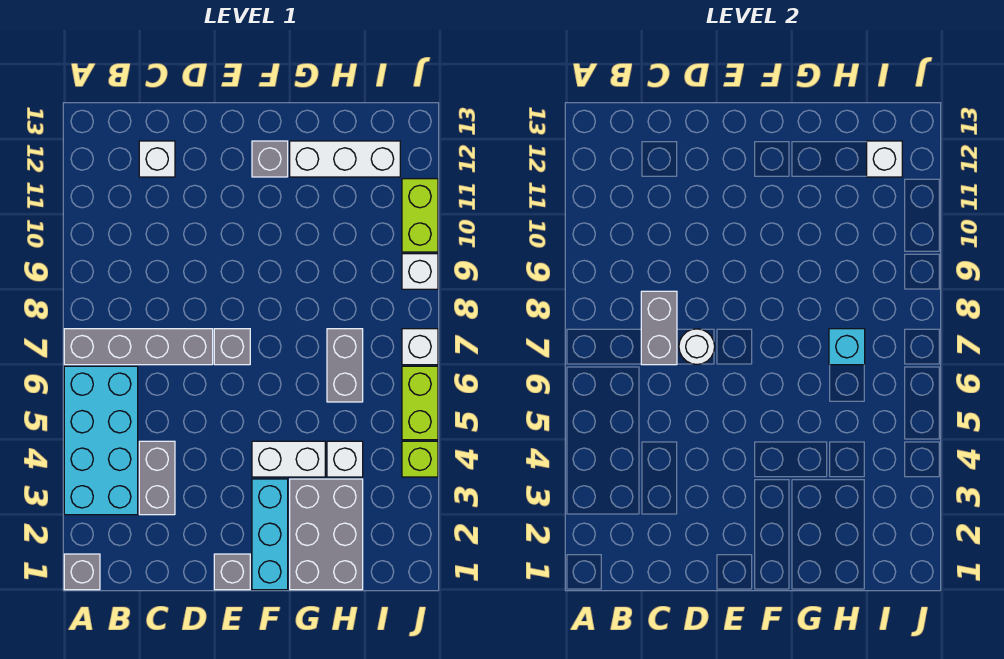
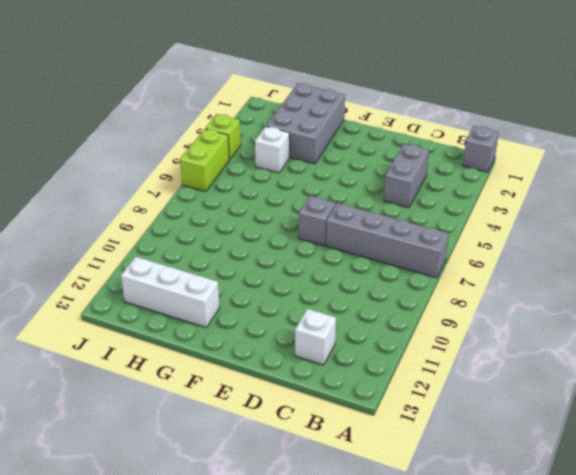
none -> cyan 2x4 brick [64,366,138,515]
none -> grey 1x1 brick [214,554,250,590]
none -> cyan 1x3 brick [252,479,288,590]

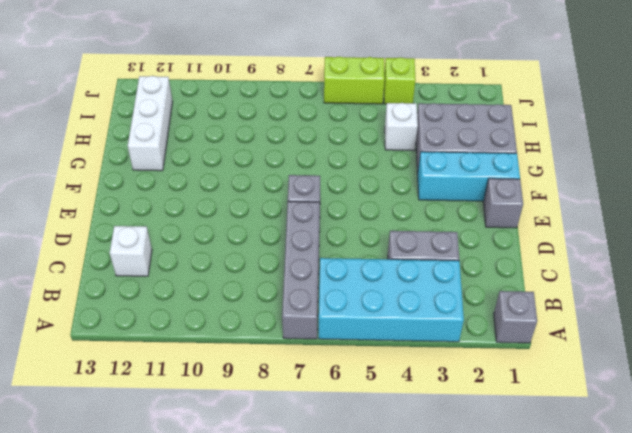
none -> white 1x2 brick [252,441,325,477]
none -> grey 1x1 brick [252,141,288,177]
none -> grey 1x2 brick [327,329,363,402]

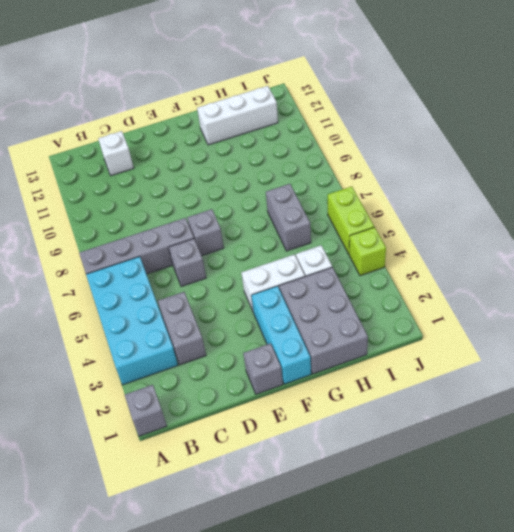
grey 1x1 brick [169,239,206,287] -> grey 1x1 brick moved to [252,141,288,177]
none -> white 1x1 brick [402,329,438,365]
none -> white 1x1 brick [402,254,438,289]
none -> lime 1x2 brick [402,179,438,252]

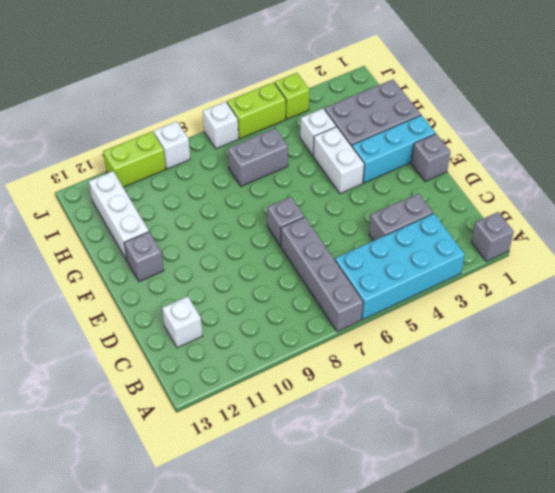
none -> grey 1x2 brick [641,291,677,365]
none -> white 1x1 round brick [679,329,715,365]
none -> cyan 1x1 brick [829,329,865,365]

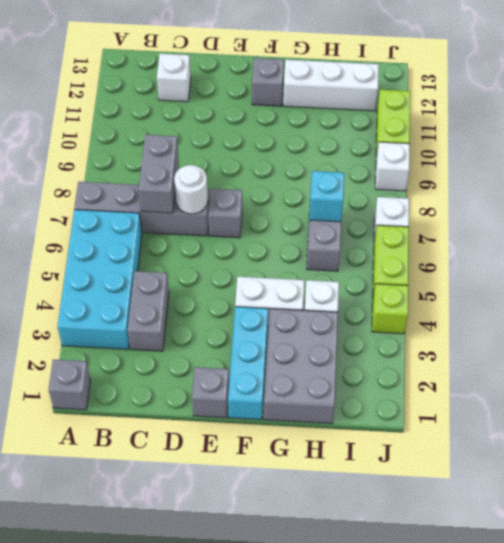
none -> white 1x1 brick [867,141,902,177]

